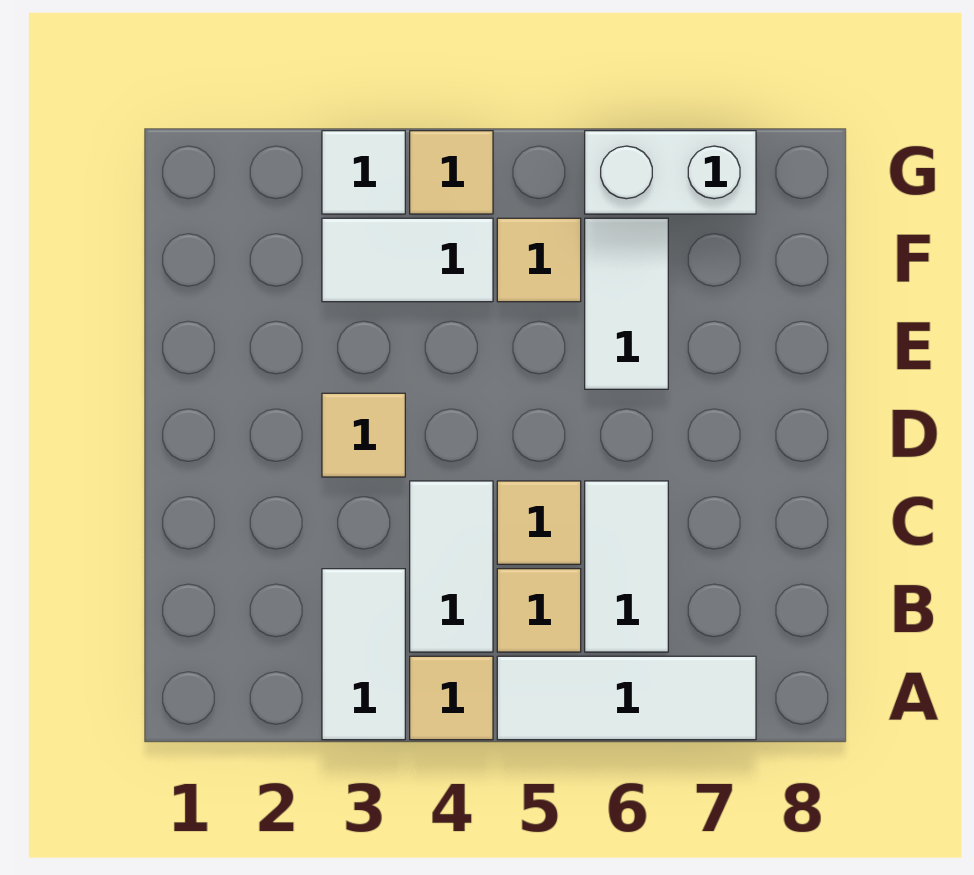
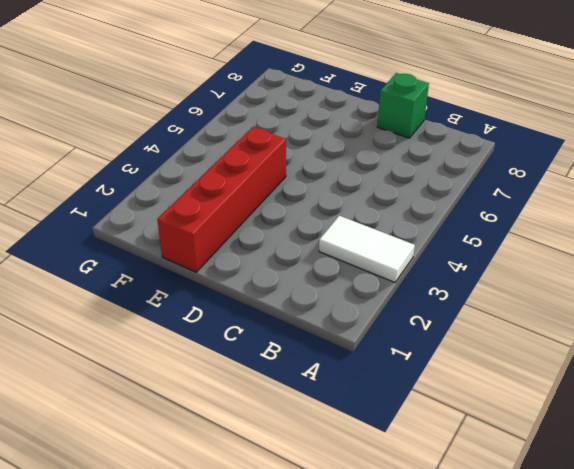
green 1x1 brick [377,73,429,138] -> none
red 1x4 brick [157,127,286,272] -> none
none -> tan 1x1 tile [410,656,493,740]
none -> white 1x3 tile [497,656,756,740]
none -> white 1x2 tile [410,481,493,652]

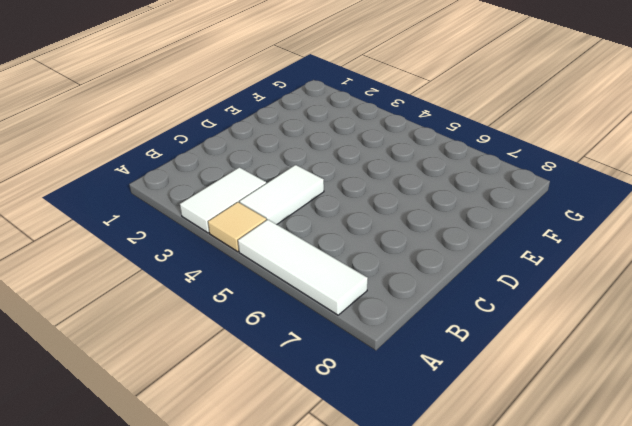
none -> tan 1x1 tile [497,569,581,652]
none -> white 1x2 tile [585,481,668,652]
none -> tan 1x1 tile [497,481,581,564]

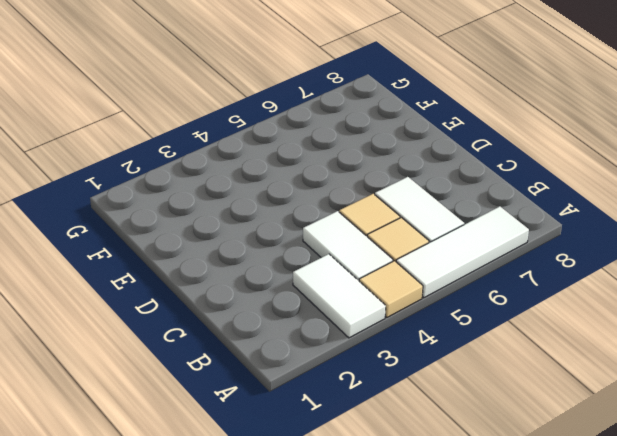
none -> tan 1x1 tile [322,393,405,477]
none -> white 1x2 tile [585,218,668,389]
none -> white 1x2 tile [322,218,493,302]

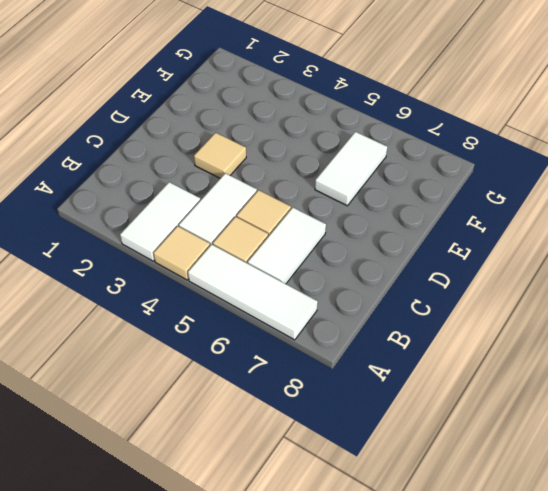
none -> white 1x2 tile [322,218,493,302]
none -> tan 1x1 tile [497,218,581,302]
none -> white 1x1 tile [322,131,405,214]

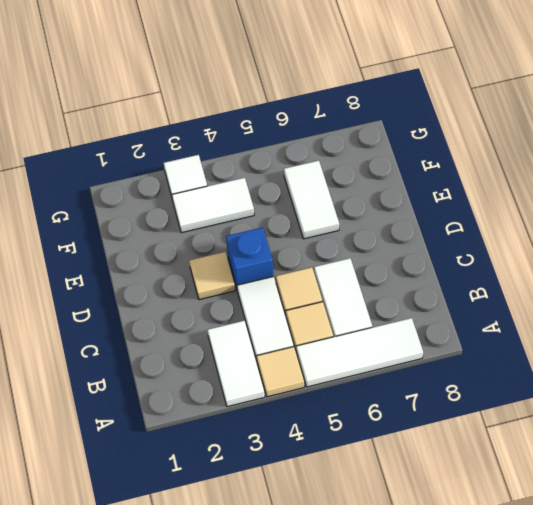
blue 1x1 brick [226,227,273,288] -> none
none -> tan 1x1 tile [497,218,581,302]
none -> tan 1x1 tile [410,131,493,214]
none -> white 1x2 brick [585,131,756,214]

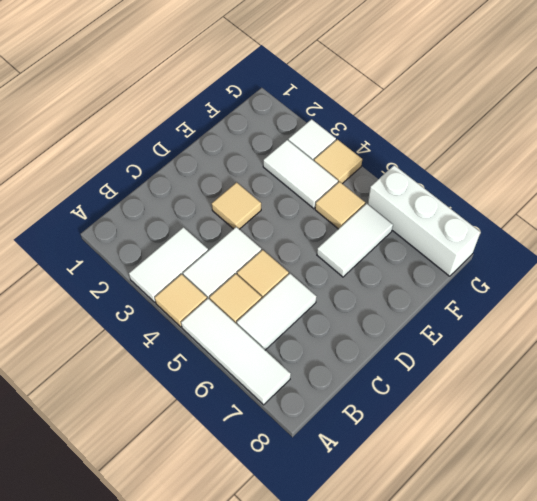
white 1x3 brick [368,165,480,276] -> white 1x2 brick [585,131,756,214]

